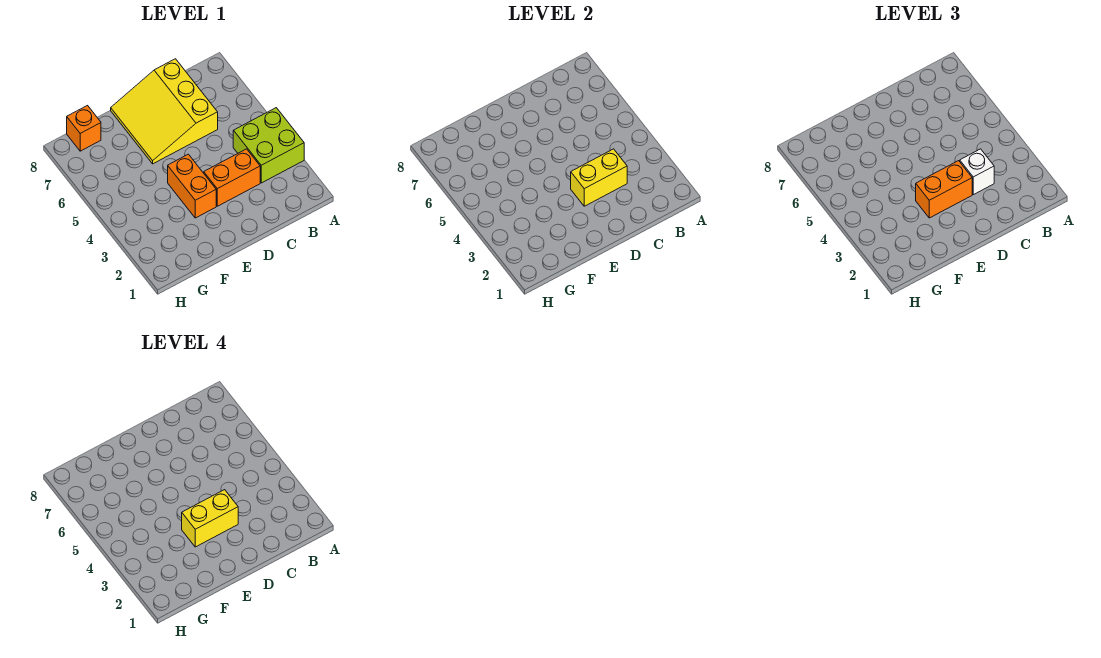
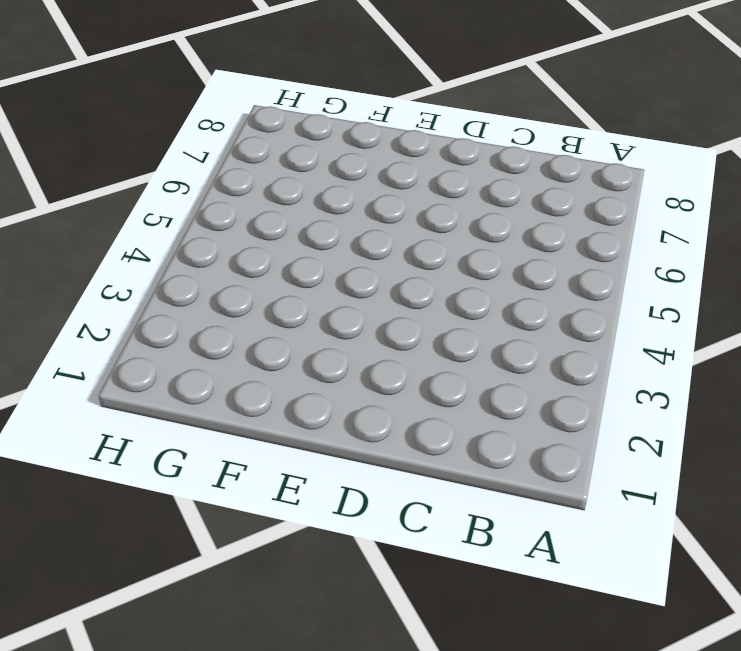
none -> lime 2x2 brick [233,108,304,183]
none -> orange 1x2 brick [204,149,260,206]

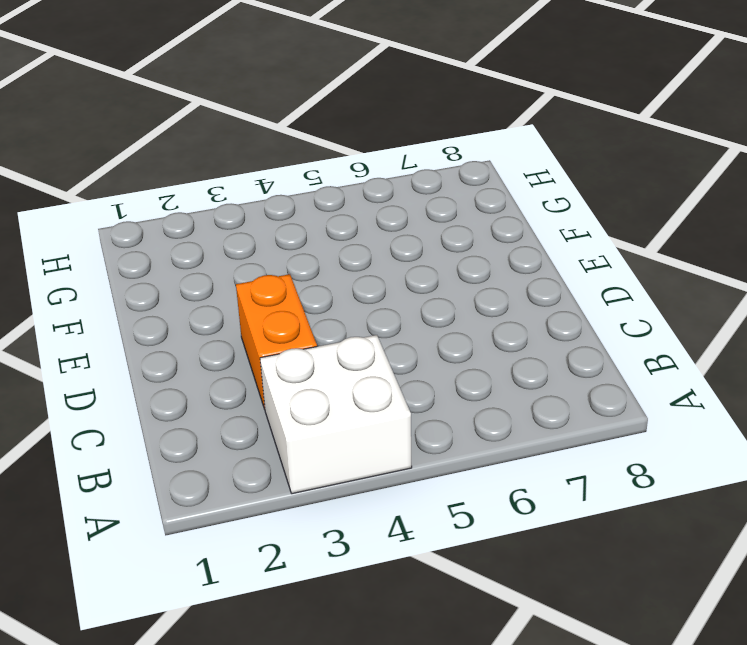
white 2x2 brick [260,335,412,494] -> lime 2x2 brick [233,108,304,183]
none -> yellow 3x3 slope [111,59,218,164]
none -> orange 1x2 brick [168,154,216,218]

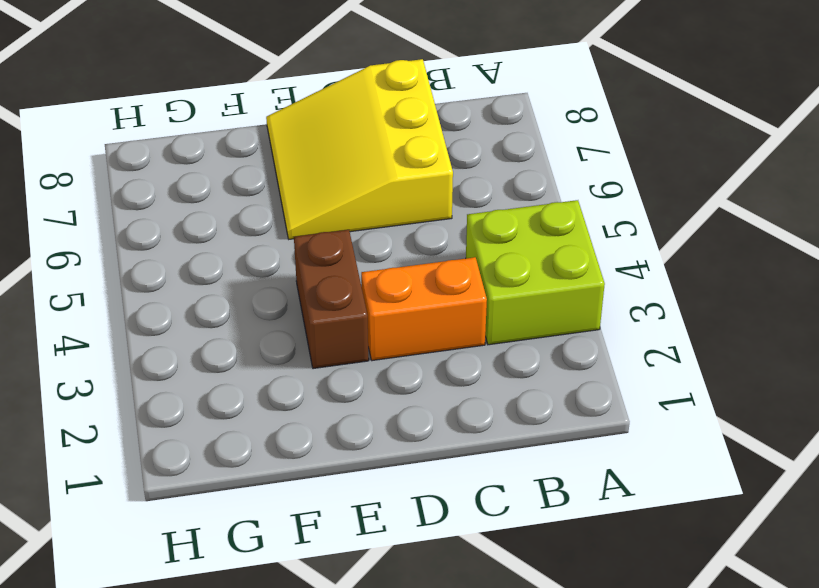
brown 1x2 brick [294,230,369,369] -> orange 1x2 brick [168,154,216,218]
none -> orange 1x1 brick [67,106,101,151]
none -> yellow 1x2 brick [571,149,627,206]

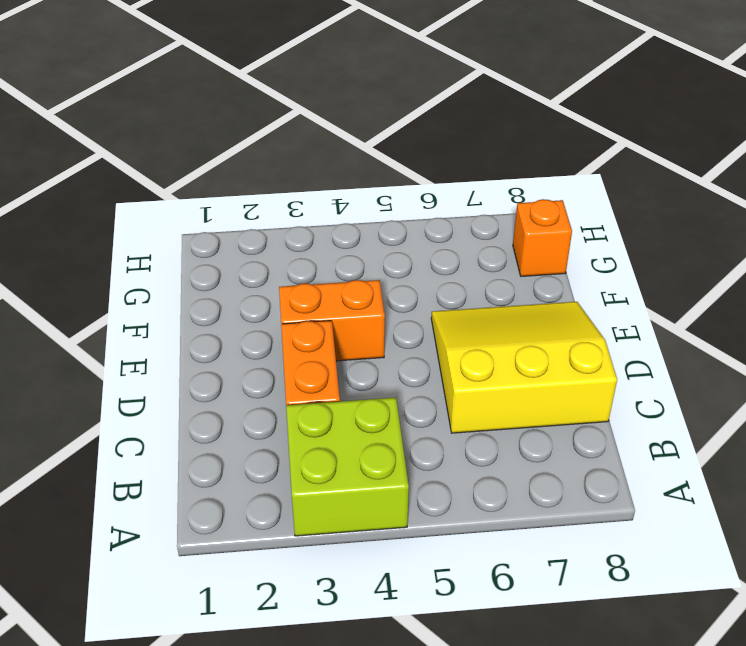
none -> yellow 1x2 brick [571,149,627,206]
none -> white 1x1 brick [960,149,994,195]

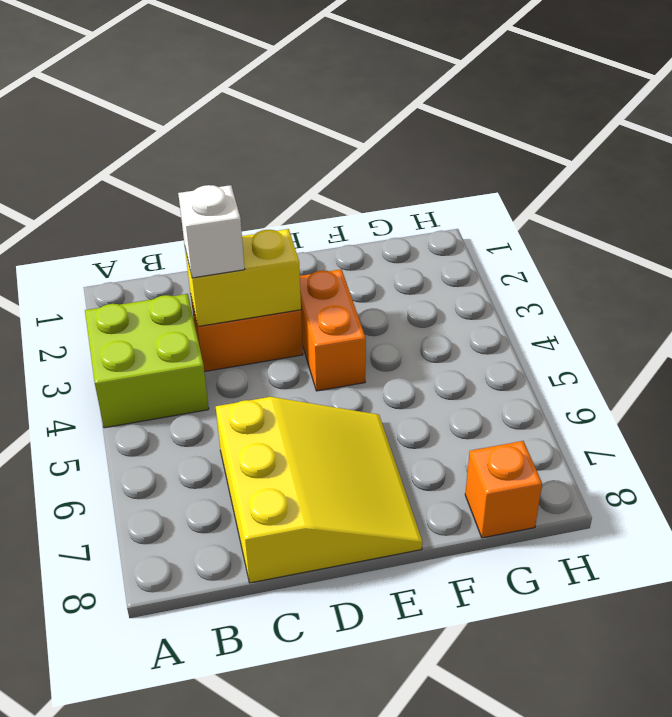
none -> orange 1x2 brick [916,161,972,218]
none -> yellow 1x2 brick [182,490,238,547]

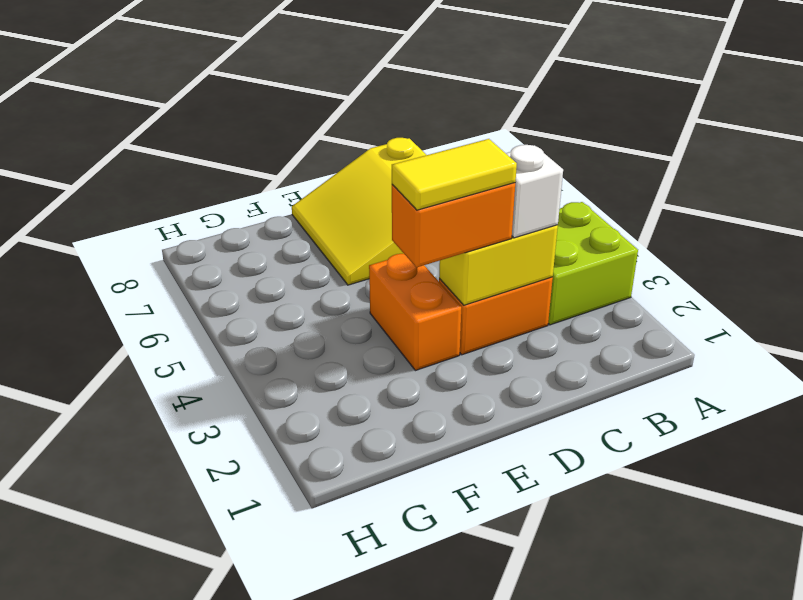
yellow 1x2 tile [392,139,517,210] -> yellow 1x2 brick [182,490,238,547]
none -> orange 1x1 brick [67,106,101,151]

